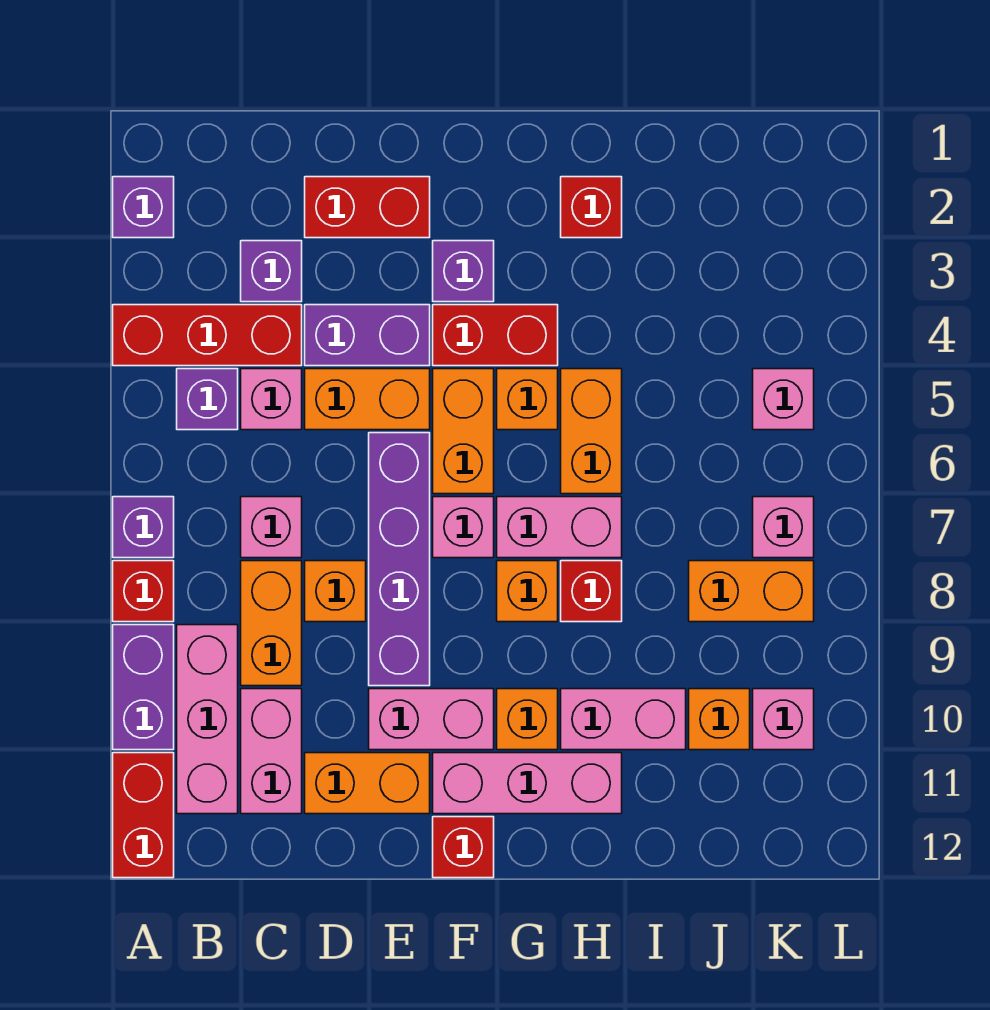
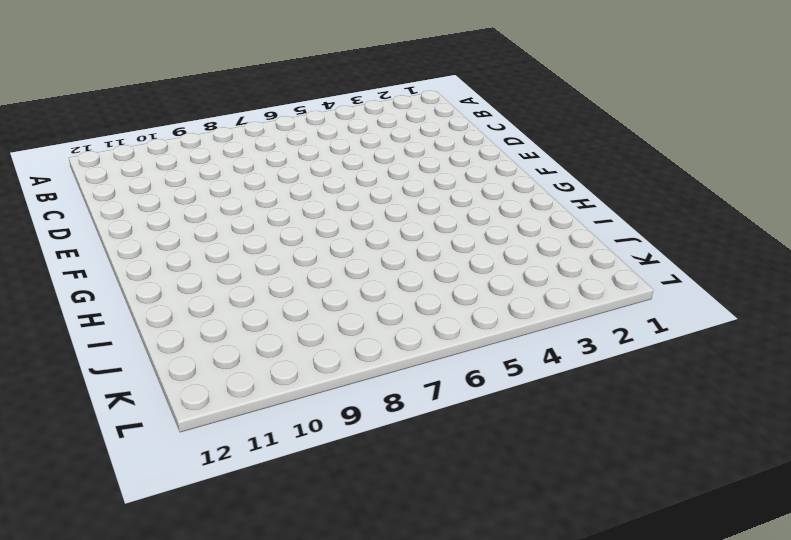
none -> purple 1x1 brick [113,177,174,238]
none -> red 1x3 brick [113,305,302,366]
none -> purple 1x1 brick [113,497,174,558]
none -> red 1x1 brick [113,561,174,622]

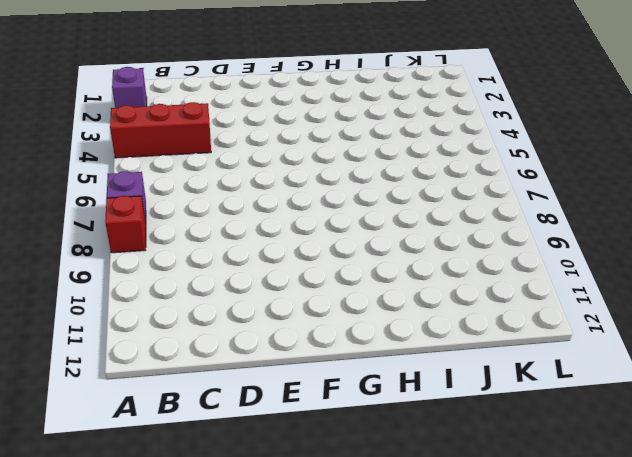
none -> purple 1x2 brick [113,625,174,750]
none -> red 1x2 brick [113,753,174,878]
none -> purple 1x1 brick [177,369,238,430]
none -> pink 1x3 brick [177,625,238,814]

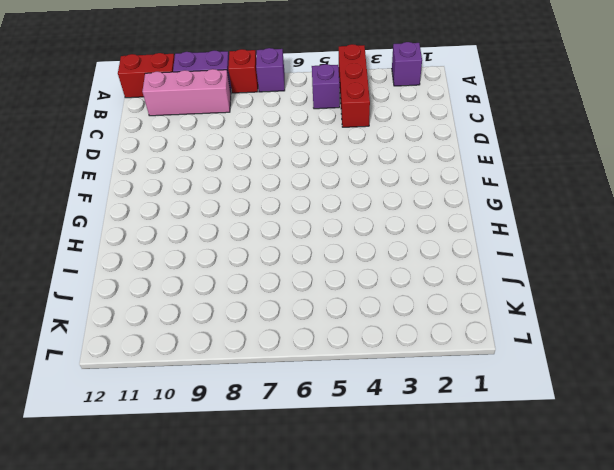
none -> purple 1x1 brick [241,241,302,302]
none -> pink 1x1 brick [241,369,302,430]
none -> pink 1x1 brick [241,497,302,558]
none -> orange 1x2 brick [241,561,302,686]

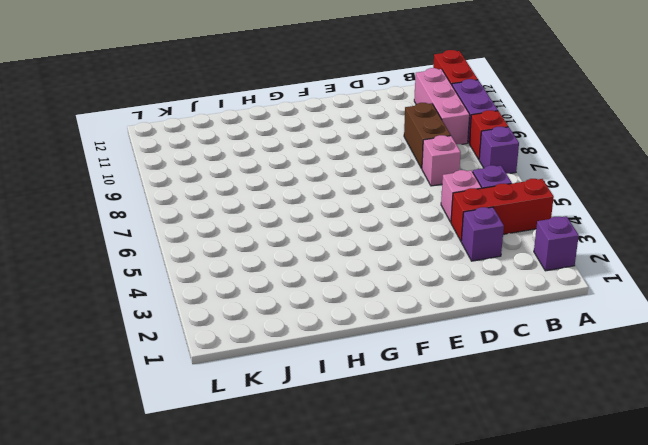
brown 1x2 brick [404,103,451,169] -> orange 1x2 brick [241,561,302,686]
none -> pink 1x2 brick [241,689,302,814]
none -> red 1x2 brick [305,177,430,238]
none -> purple 1x2 brick [305,305,430,366]
none -> orange 1x2 brick [305,369,430,430]

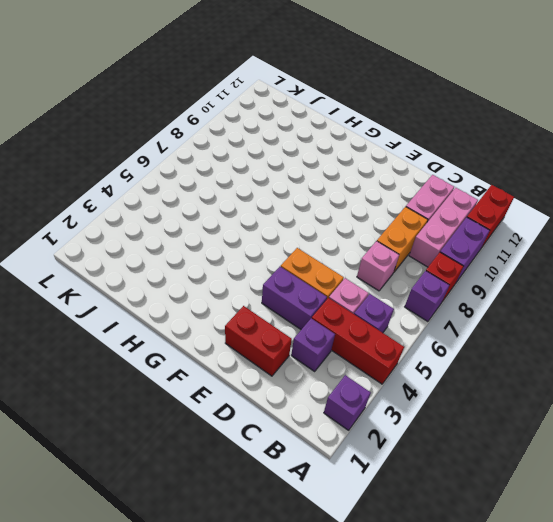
none -> orange 1x1 brick [305,561,366,622]
none -> orange 1x2 brick [305,753,430,814]
none -> purple 1x4 brick [369,433,430,686]
none -> pink 1x2 brick [369,689,494,750]

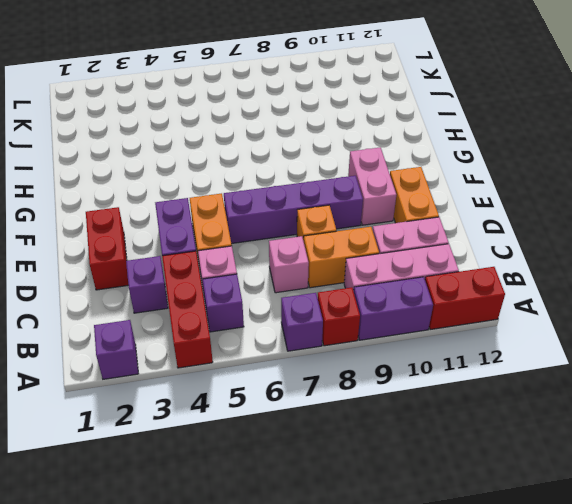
none -> purple 1x1 brick [433,241,494,302]
none -> red 1x2 brick [433,305,558,366]
none -> orange 1x2 brick [433,369,494,494]
none -> pink 1x1 brick [433,497,494,558]

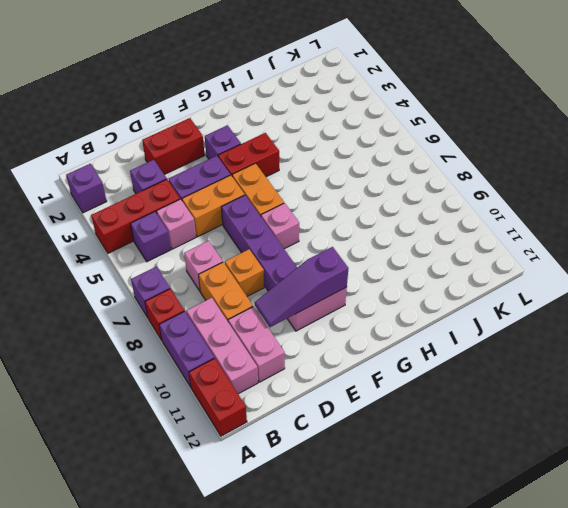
purple 1x3 slope [255,247,348,327] -> none
none -> orange 1x2 brick [305,753,430,814]
none -> pink 1x3 brick [433,753,622,814]
none -> red 1x1 brick [433,817,494,878]
none -> orange 1x1 brick [497,369,558,430]

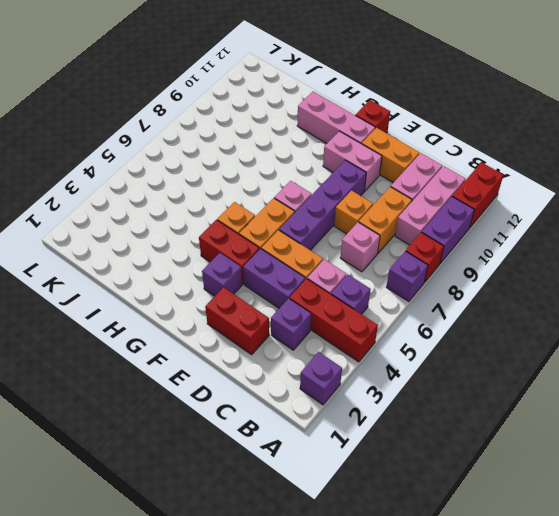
none -> pink 1x2 brick [497,497,622,558]
none -> orange 1x1 brick [497,561,558,622]
none -> orange 1x1 brick [497,689,558,750]
none -> red 1x1 brick [561,177,622,238]

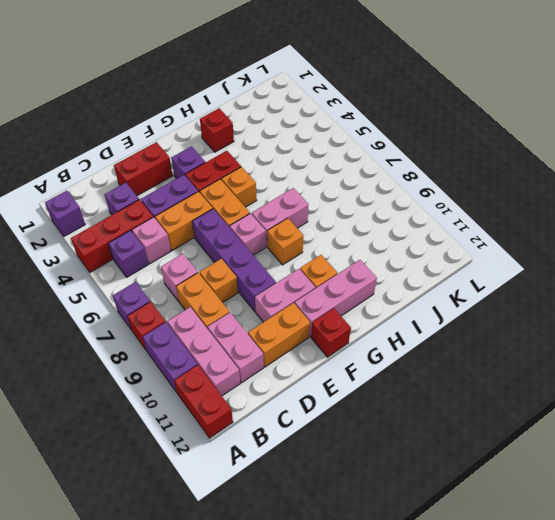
none -> orange 1x2 brick [561,369,622,494]
none -> red 1x1 brick [561,561,622,622]
none -> pink 1x2 brick [561,689,686,750]
none -> orange 1x2 brick [689,561,814,622]

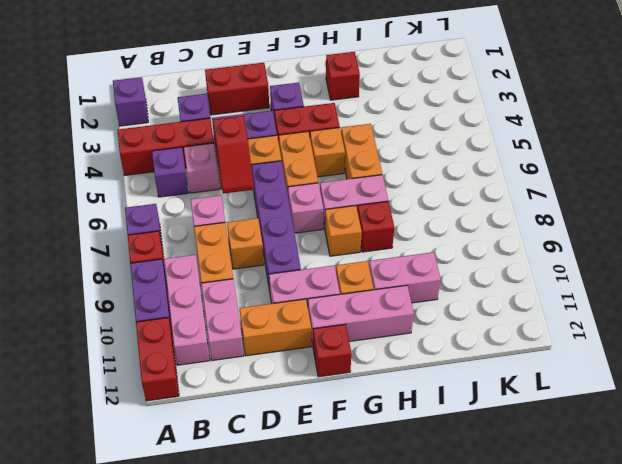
red 1x2 slope [213,116,254,193] -> none
none -> orange 1x2 brick [689,561,814,622]
none -> orange 1x1 brick [689,689,750,750]
none -> pink 1x1 brick [753,369,814,430]
none -> pink 1x1 brick [753,497,814,558]

